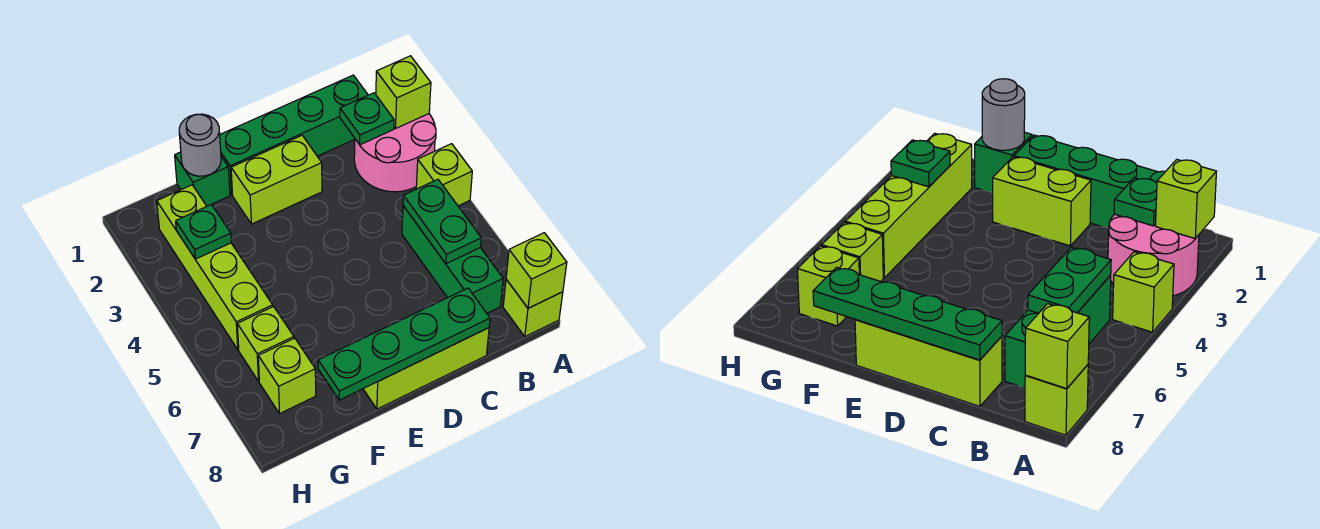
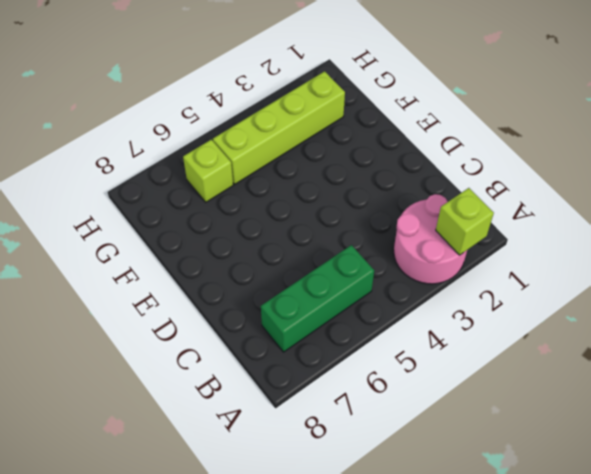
none -> lime 1x1 brick [416,144,472,206]
none -> lime 1x1 brick [503,279,563,337]
none -> green 1x4 brick [220,75,368,195]

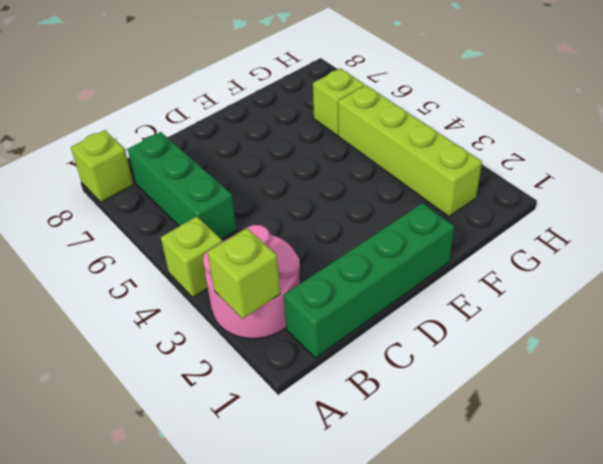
none -> lime 1x3 brick [363,328,489,409]
none -> lime 1x2 brick [231,135,322,224]
none -> green 1x1 brick [175,152,230,206]

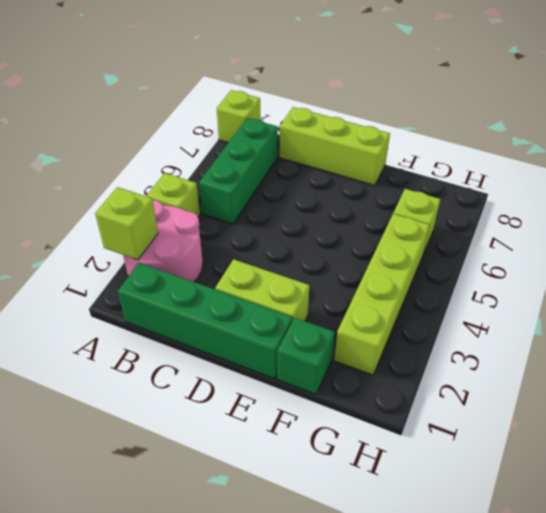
none -> lime 1x1 brick [258,338,316,414]
none -> lime 1x1 brick [506,233,567,308]
none -> green 1x1 plate [340,93,394,145]

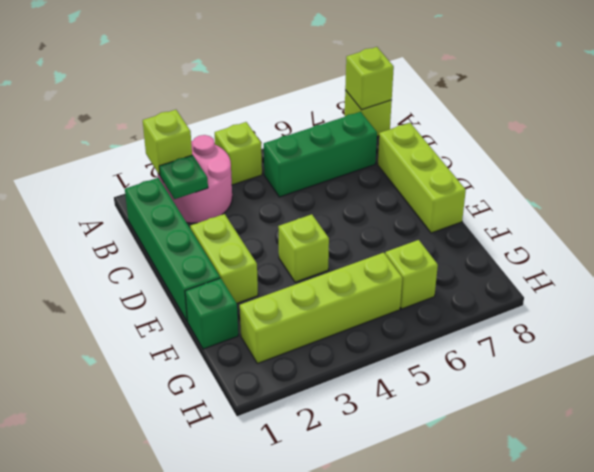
lime 1x1 brick [278,214,329,282] -> lime 1x1 brick moved to [258,338,316,414]
none -> green 1x2 plate [403,179,481,264]
none -> green 1x4 plate [318,288,490,400]
none -> grey 1x1 round brick [179,114,221,176]

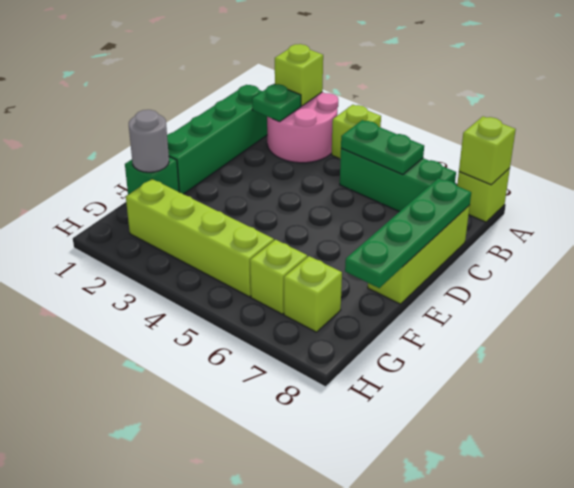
none -> lime 1x2 brick [231,135,322,224]
none -> green 1x1 plate [176,205,231,259]

